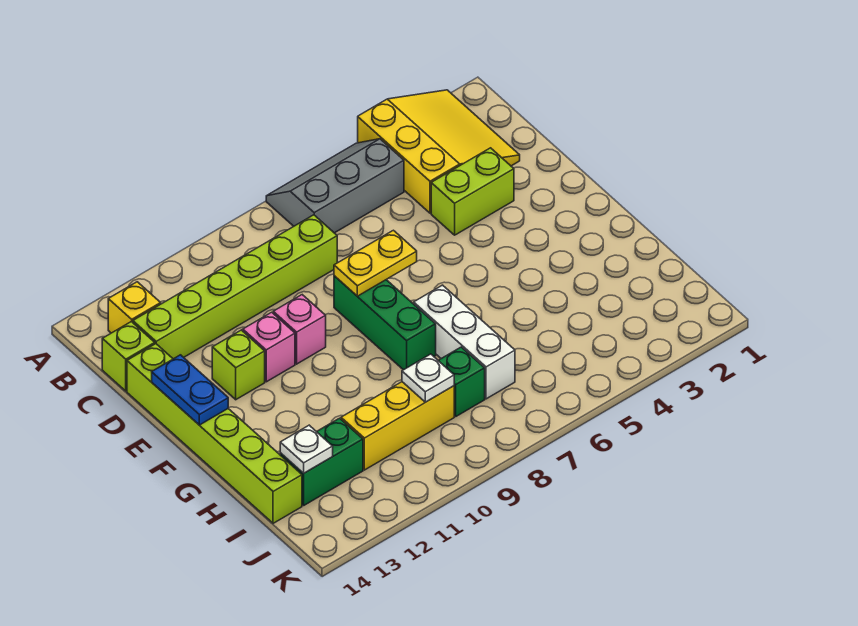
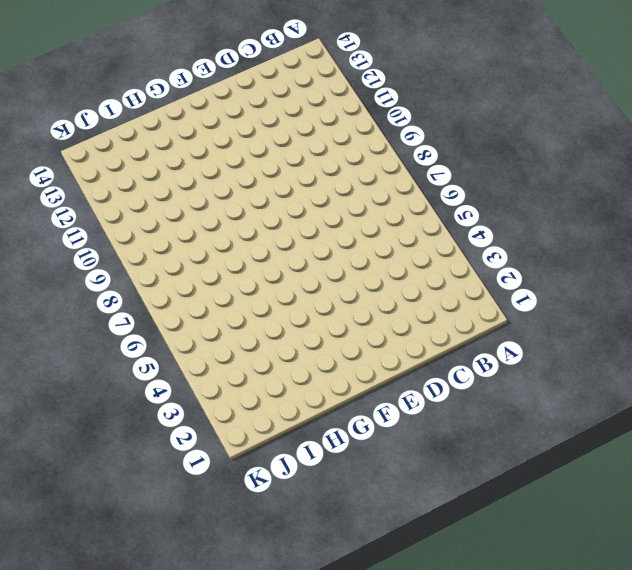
none -> yellow 3x3 slope [358,90,520,213]
none -> grey 2x3 slope [266,139,404,233]
none -> yellow 1x1 brick [108,282,161,333]

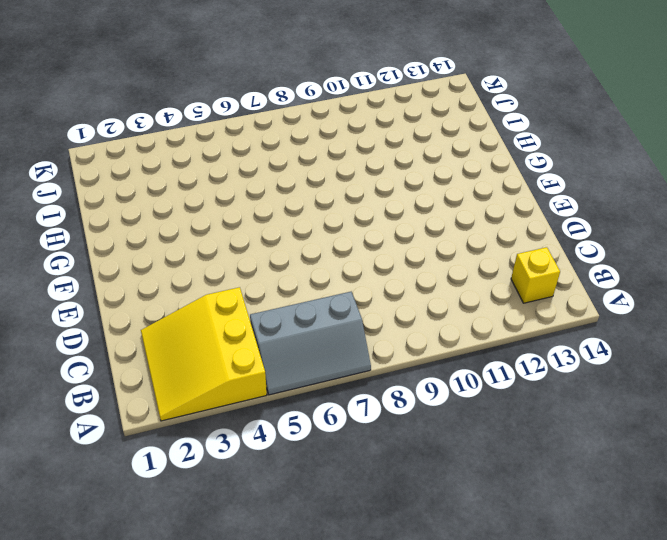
none -> lime 1x6 brick [133,215,337,359]
none -> lime 1x1 brick [102,322,155,391]
none -> lime 1x2 brick [431,148,514,235]

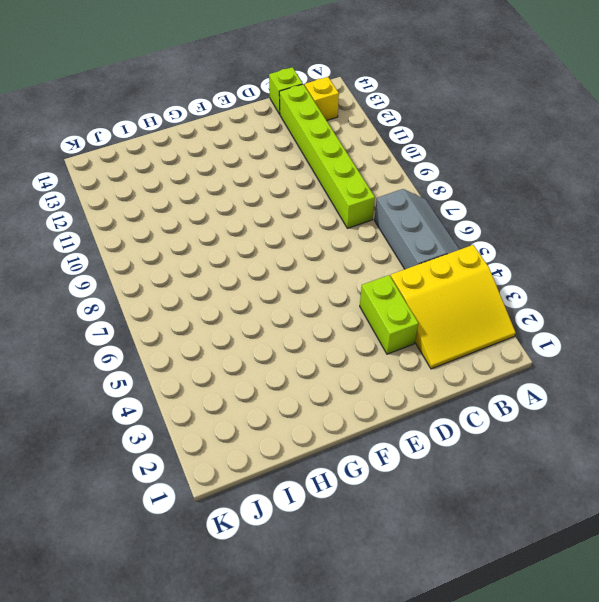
none -> lime 1x6 brick [127,344,302,523]
none -> green 1x3 brick [334,276,436,370]
none -> pink 1x1 brick [273,295,326,364]

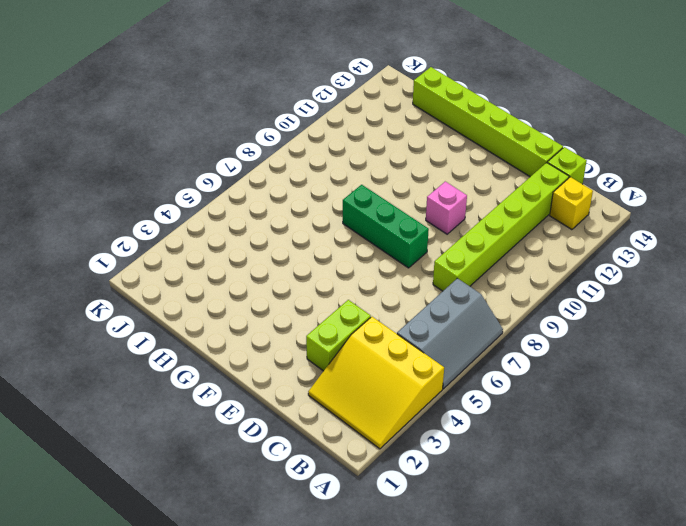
none -> pink 1x1 brick [243,312,295,382]
none -> lime 1x1 brick [212,330,265,400]
none -> white 1x3 brick [414,285,515,399]

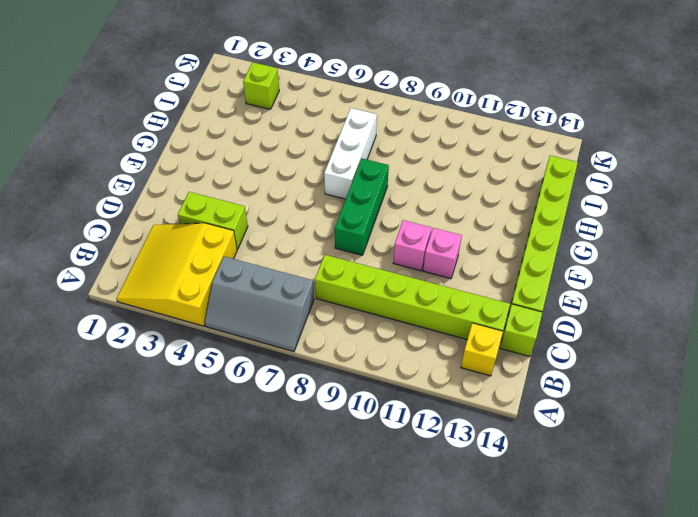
lime 1x1 brick [243,62,279,109] -> lime 1x1 brick moved to [212,330,265,400]
none -> green 1x1 brick [438,347,485,416]
none -> yellow 1x3 brick [341,382,454,470]
none -> green 1x2 brick [280,418,363,505]

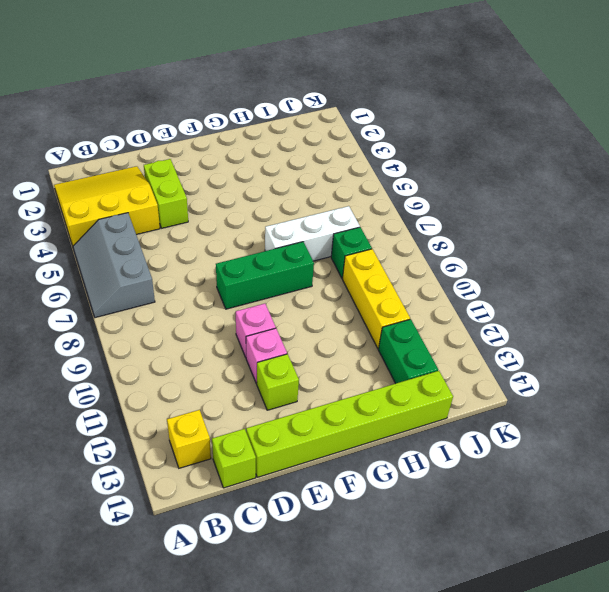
none -> lime 1x6 brick [133,215,337,359]
none -> yellow 1x2 plate [334,230,417,296]
none -> blue 1x2 plate [152,355,228,425]

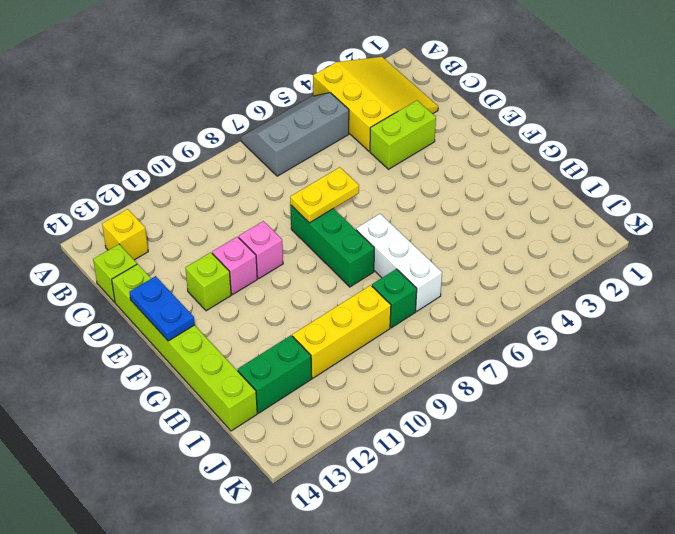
none -> lime 1x6 brick [133,215,337,359]
none -> white 1x1 plate [402,354,454,402]
none -> white 1x1 plate [280,425,333,473]

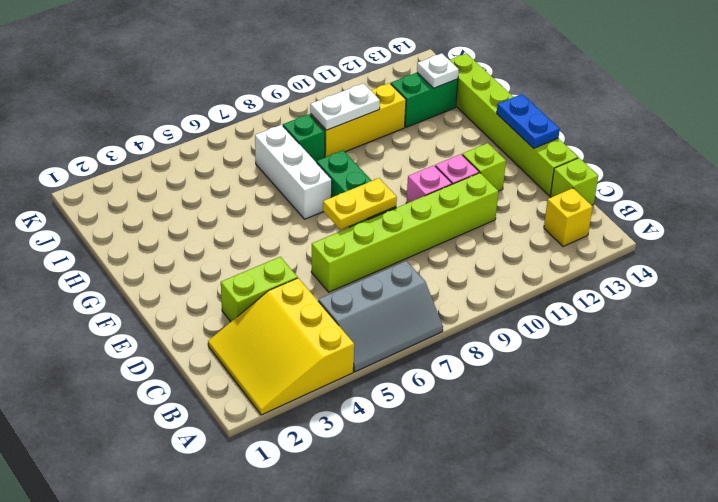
lime 1x6 brick [311,173,498,292] -> lime 1x6 brick moved to [133,215,337,359]
white 1x2 plate [310,83,380,130] -> white 1x1 plate [402,354,454,402]

